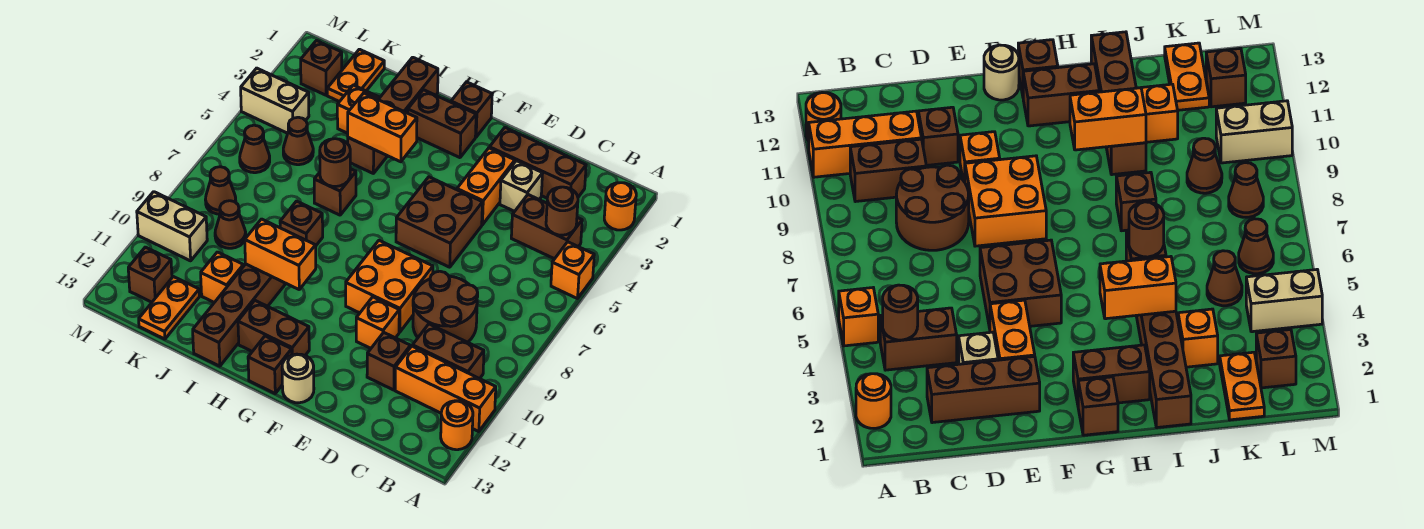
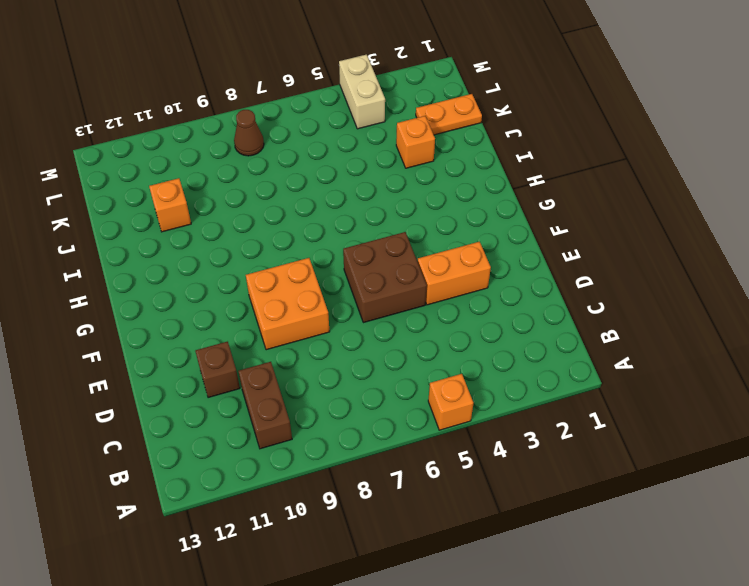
none -> orange 1x1 round brick [604,183,636,230]
none -> orange 1x3 brick [395,346,496,432]
none -> orange 1x1 round brick [441,401,473,450]
none -> brown 1x2 brick [511,195,582,259]

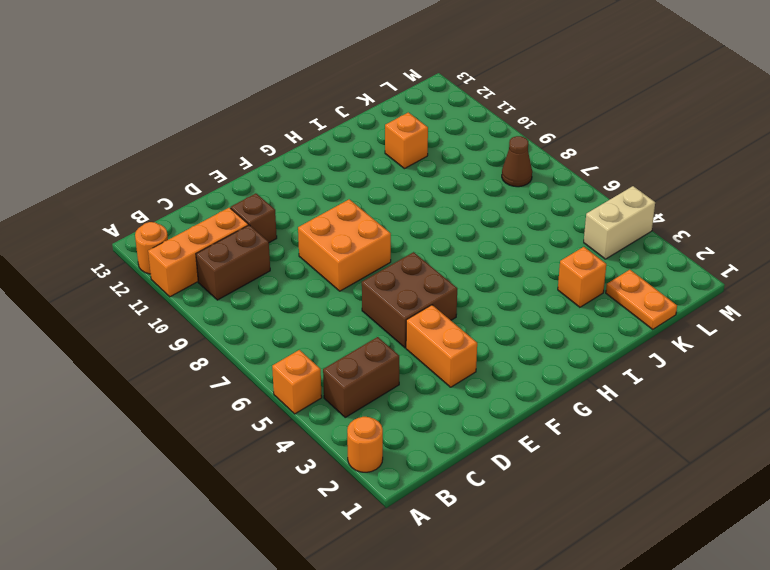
none -> brown 1x3 brick [490,127,586,198]
none -> brown 2x2 round brick [413,271,478,342]
none -> tan 1x1 brick [500,161,543,211]
none -> orange 1x1 brick [356,297,399,348]

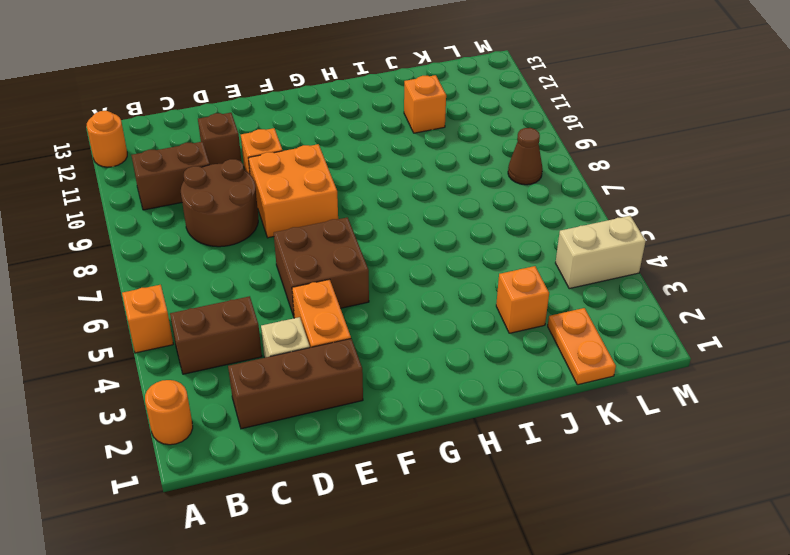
none -> orange 1x3 brick [395,346,496,432]
none -> tan 1x1 round brick [282,354,314,403]
none -> brown 1x1 brick [451,82,492,137]
none -> brown 1x2 brick [408,90,476,158]

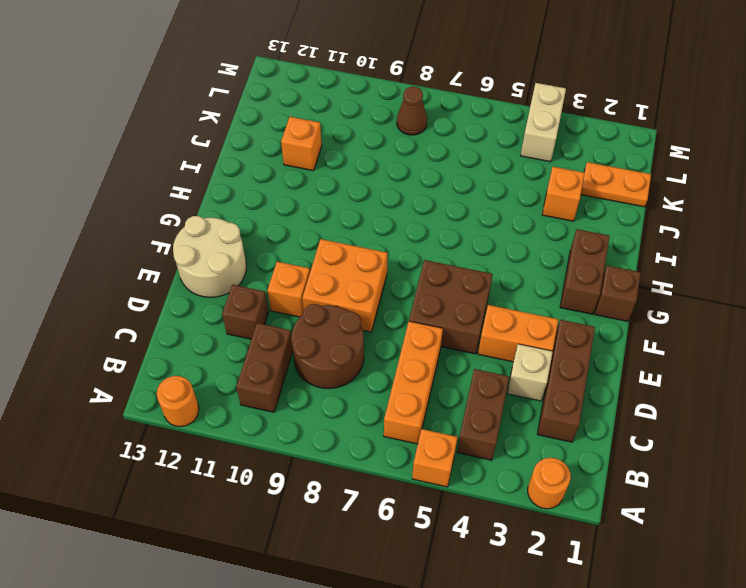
orange 1x3 brick [384,321,443,444] -> orange 1x3 brick moved to [395,346,496,432]
tan 2x2 round brick [173,216,246,297] -> tan 1x1 round brick [282,354,314,403]
none -> brown 1x2 brick [238,301,309,355]
none -> brown 1x1 brick [248,336,292,393]
none -> brown 1x4 brick [348,57,438,173]
none -> brown 1x1 brick [314,169,356,215]

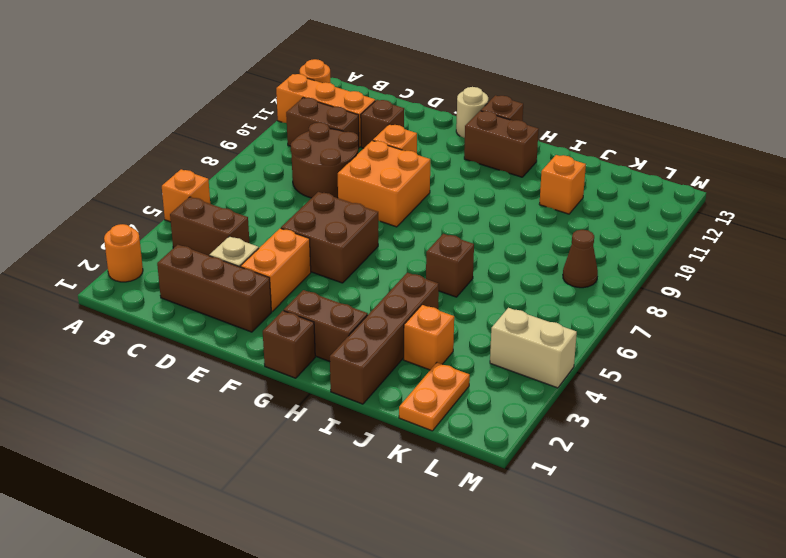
none -> brown 1x1 brick [280,201,323,246]
none -> brown 1x4 brick [193,264,286,366]
none -> brown 1x1 cone [283,117,313,165]
none -> brown 1x1 cone [215,201,246,248]

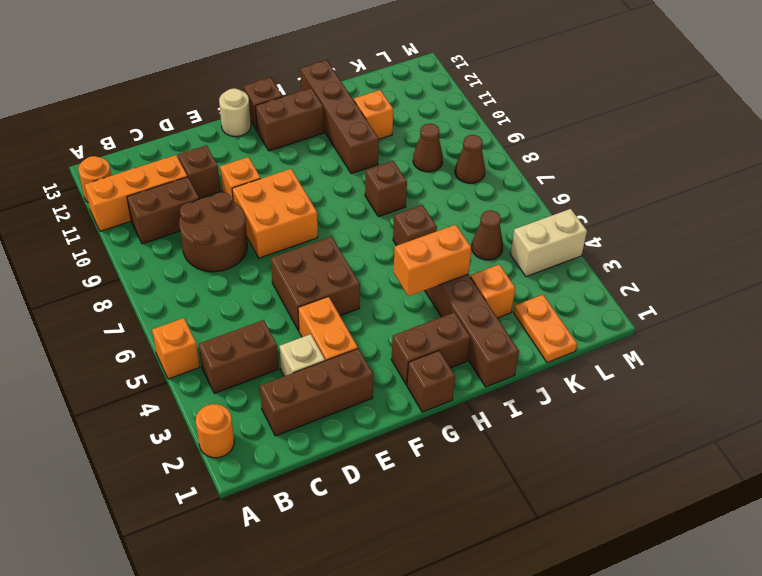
none -> orange 1x2 plate [139,277,199,339]
none -> brown 1x1 brick [301,41,342,95]
none -> brown 1x1 cone [240,125,270,173]
none -> tan 1x2 brick [137,192,207,261]

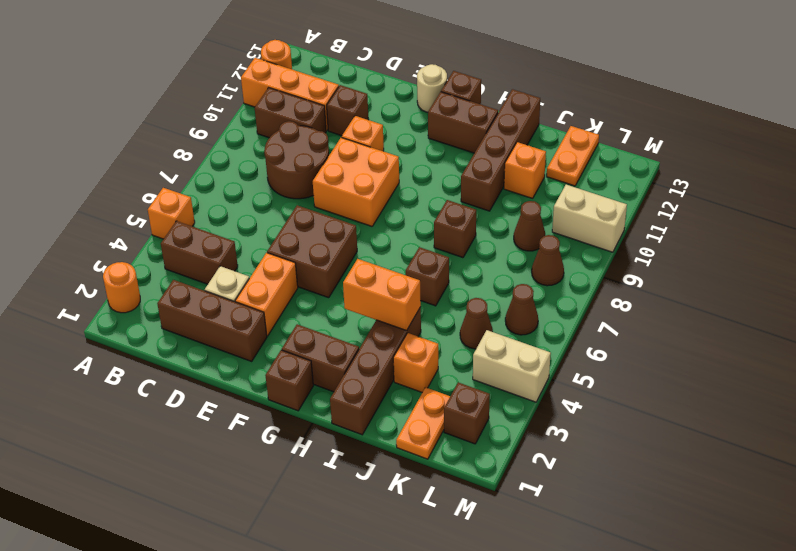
none -> brown 1x1 brick [128,247,172,302]
none -> brown 1x1 round brick [546,187,578,235]
none -> orange 1x2 brick [245,219,316,289]
none -> brown 1x1 round brick [320,139,350,187]

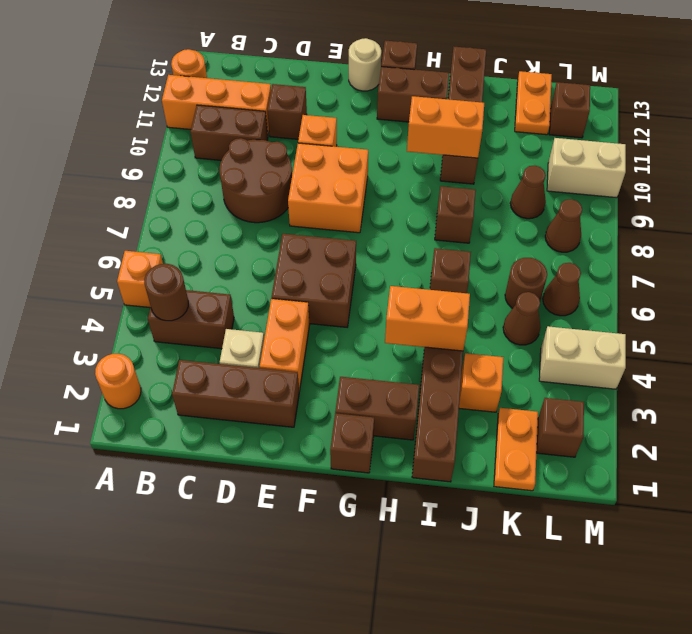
brown 1x1 round brick [505,258,547,308] -> brown 1x1 round brick moved to [320,139,350,187]
none -> orange 1x1 brick [201,252,243,302]

